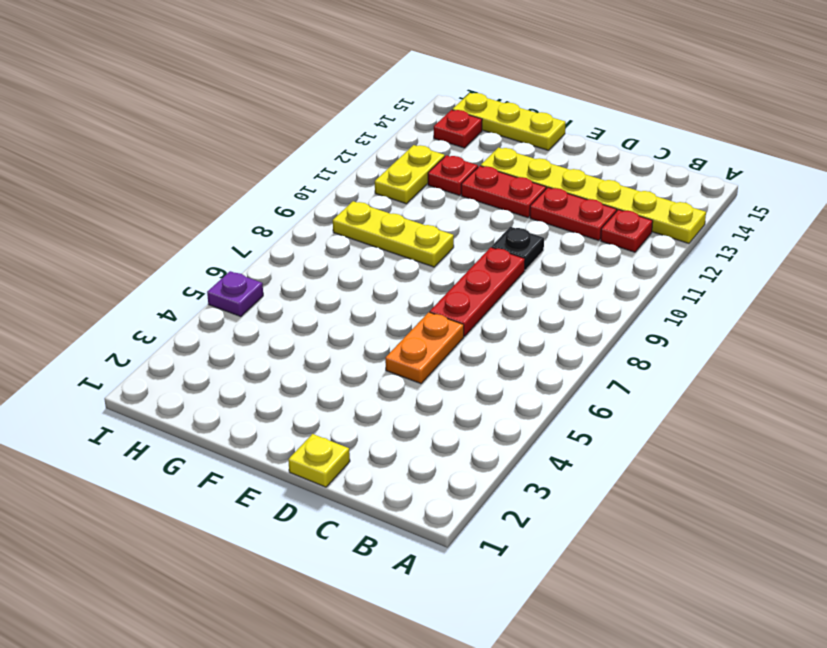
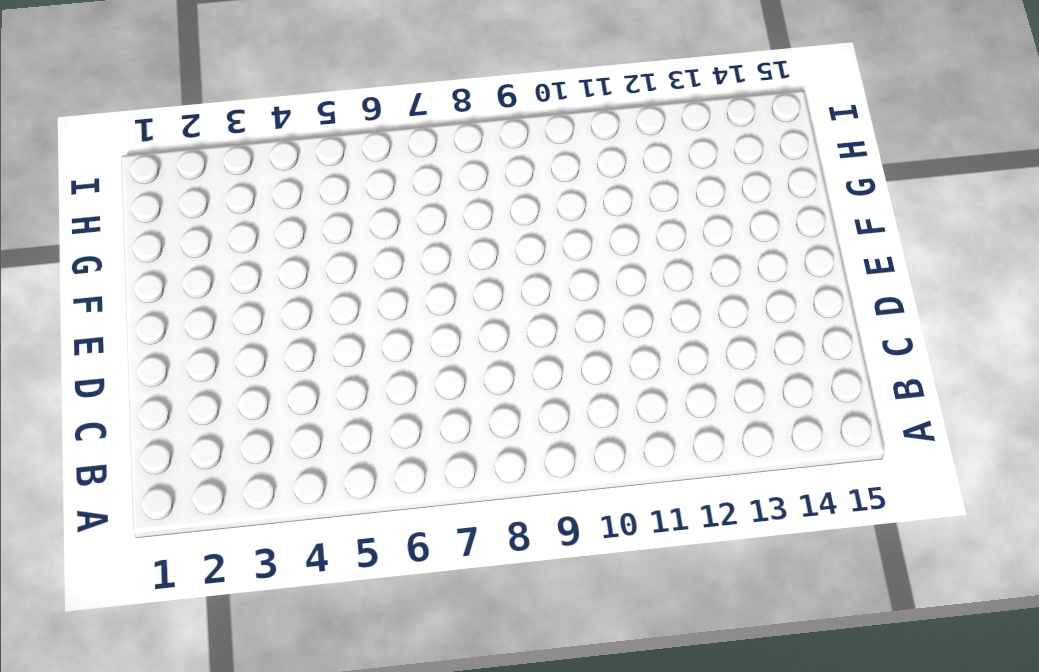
none -> yellow 1x6 plate [481,148,706,243]
none -> red 1x1 plate [601,210,653,252]
none -> red 1x2 plate [530,187,617,241]

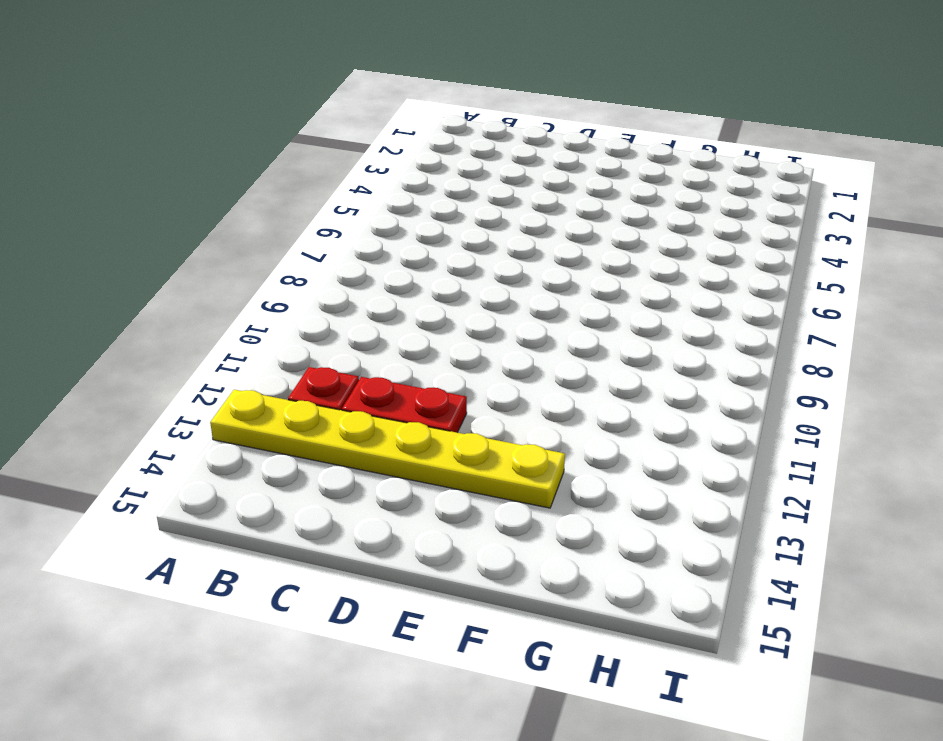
none -> yellow 1x1 plate [288,434,350,487]
none -> orange 1x2 plate [385,312,464,384]
none -> red 1x3 plate [430,247,525,336]

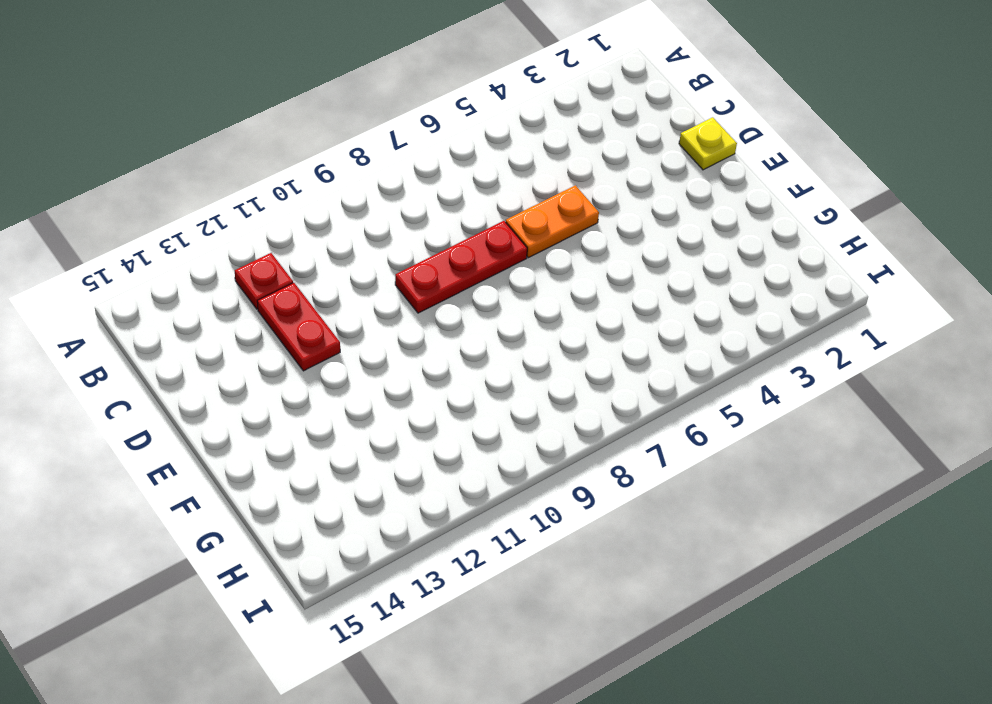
none -> yellow 1x6 plate [481,148,706,243]
none -> black 1x1 plate [492,227,544,270]
none -> red 1x2 plate [461,166,546,218]

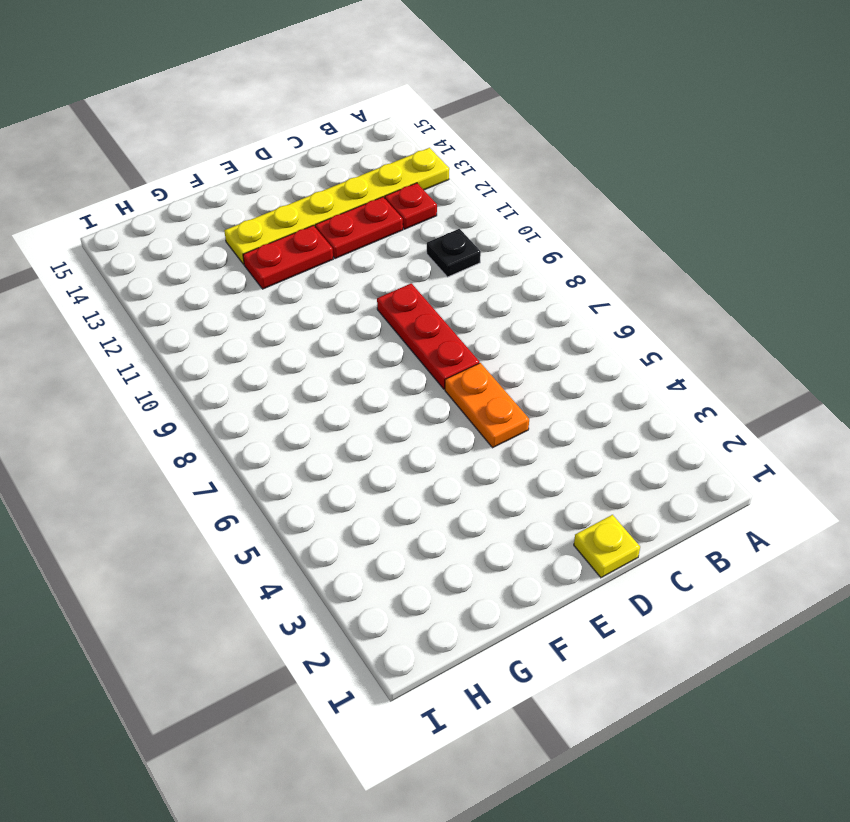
black 1x1 plate [427,229,481,277] -> black 1x1 plate moved to [492,227,544,270]
none -> yellow 1x3 plate [333,201,454,267]
none -> yellow 1x3 plate [452,93,566,150]
none -> red 1x1 plate [428,155,478,195]

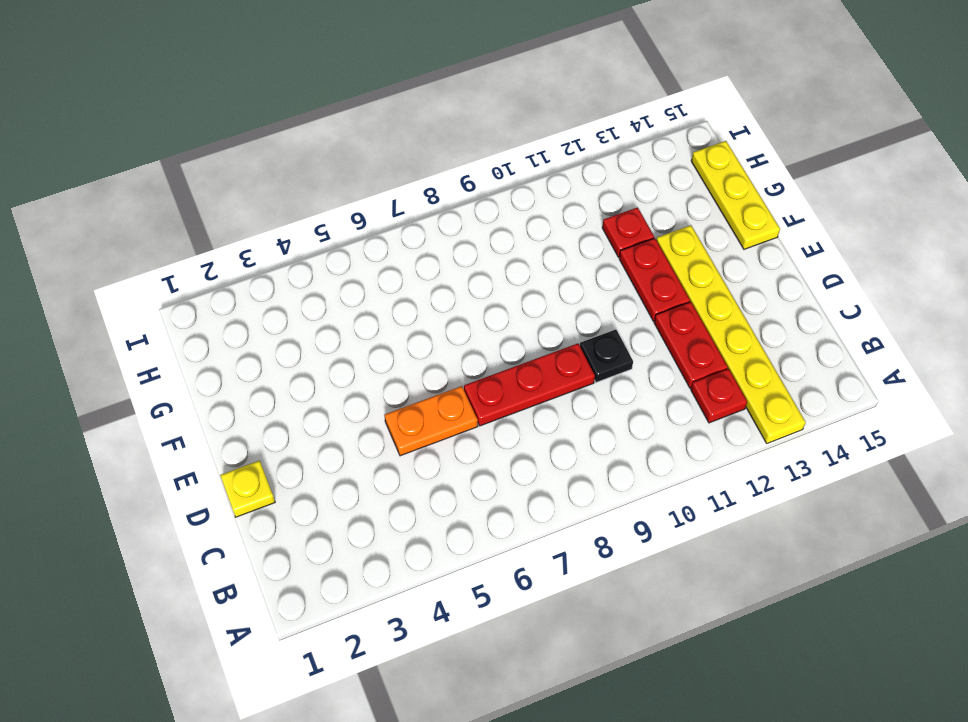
none -> yellow 1x3 plate [333,201,454,267]
none -> yellow 1x2 plate [375,145,445,204]
none -> red 1x1 plate [434,110,482,148]

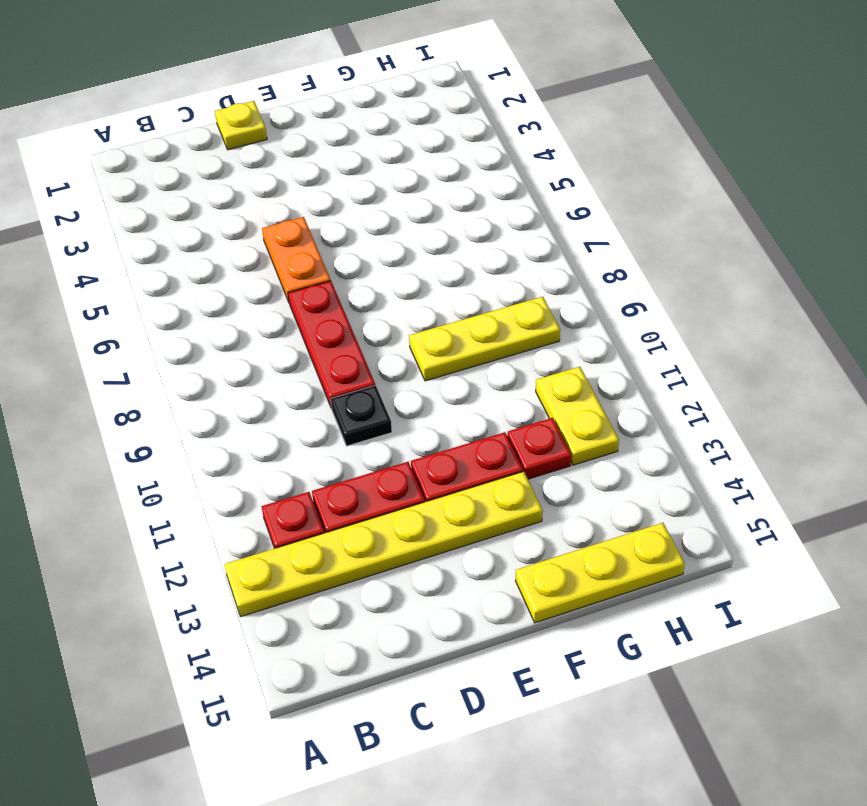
none -> red 1x1 plate [434,110,482,148]
none -> purple 1x1 plate [207,271,263,317]

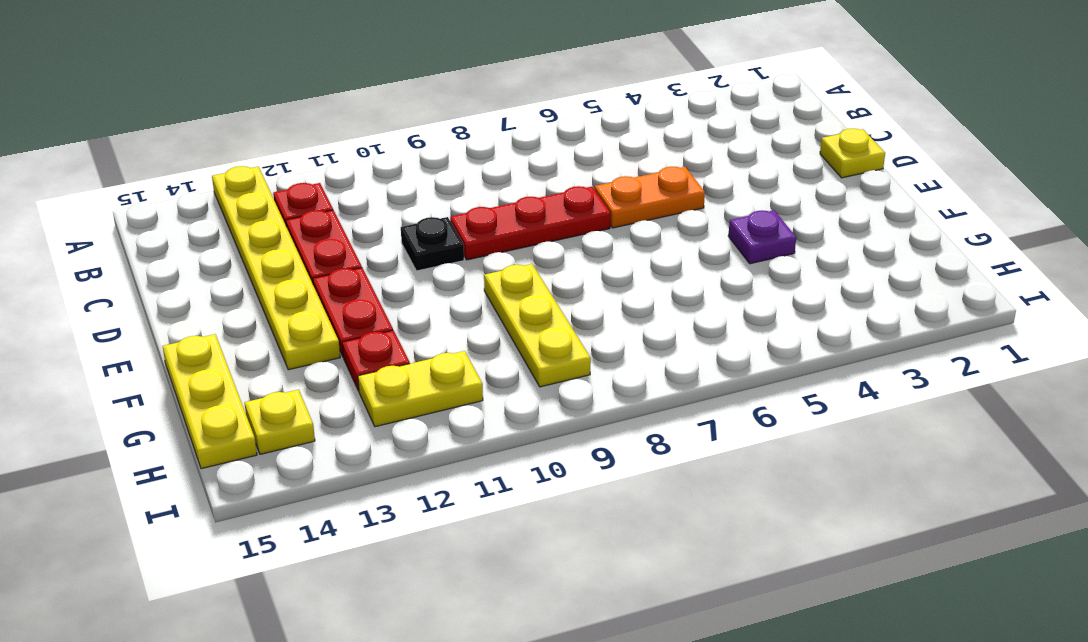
purple 1x1 plate [728,210,796,264] -> purple 1x1 plate moved to [207,271,263,317]
yellow 1x1 plate [244,390,315,454] -> red 1x1 plate [434,110,482,148]

